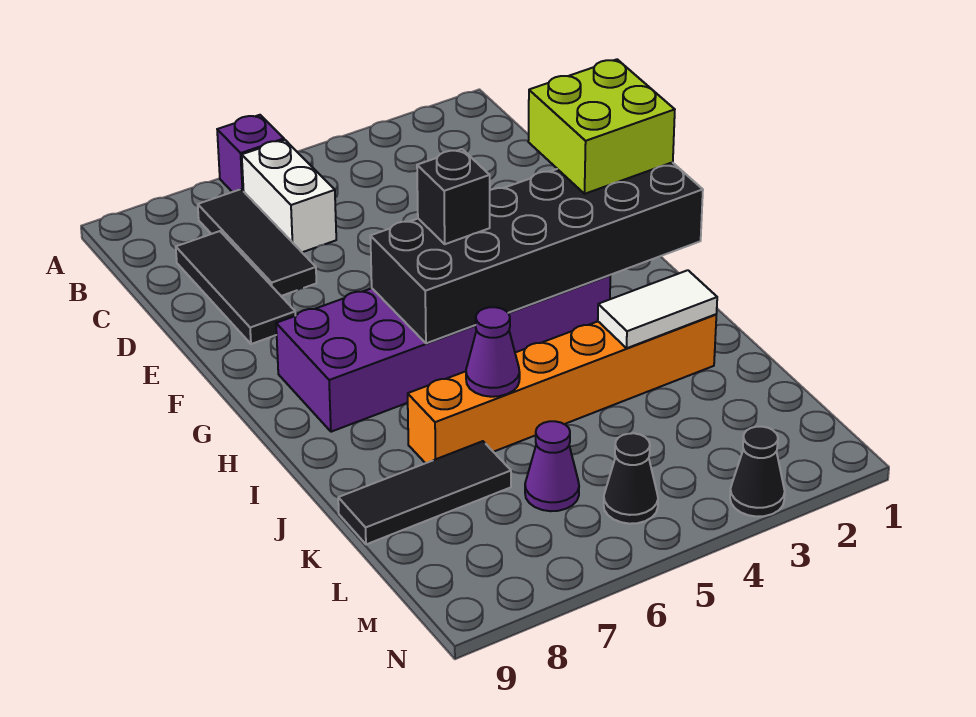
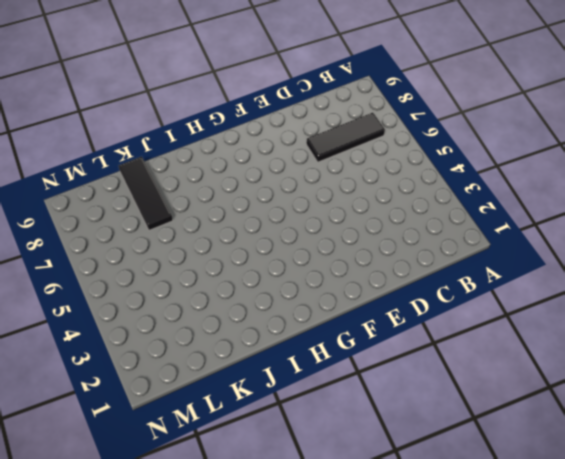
none -> purple 1x1 brick [217,115,284,192]
none -> white 1x2 brick [242,140,336,252]
none -> black 1x3 tile [176,231,295,344]

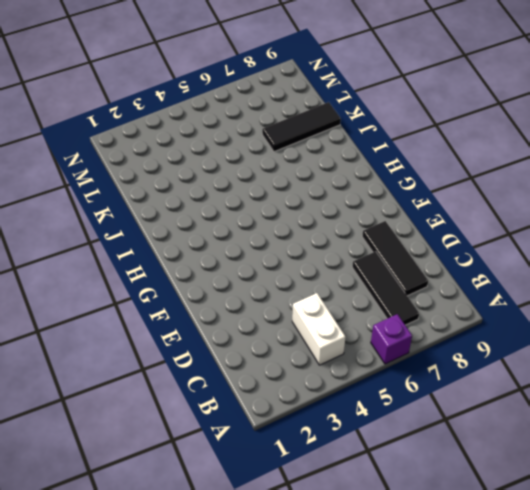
white 1x2 brick [292,293,346,365] -> white 1x2 brick moved to [242,140,336,252]
none -> purple 2x6 brick [276,275,610,432]
none -> orange 1x6 brick [408,314,716,463]
none -> purple 1x1 cone [525,421,579,511]

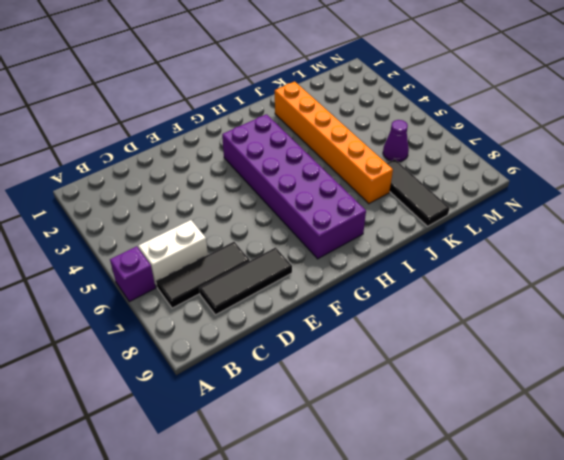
none -> black 1x1 cone [604,433,658,524]
none -> black 1x1 cone [730,427,785,517]
none -> black 2x6 brick [370,162,703,343]

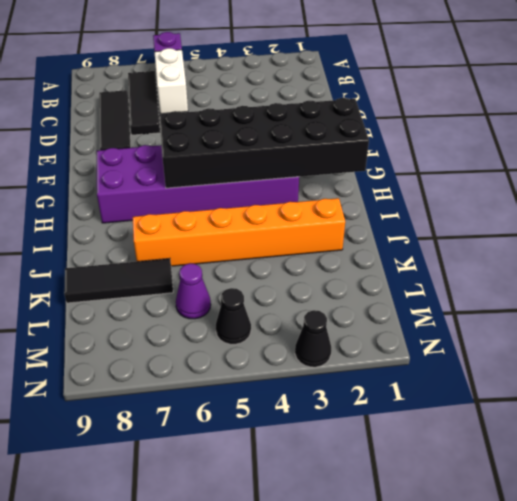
none -> white 1x2 tile [598,270,717,348]
none -> purple 1x1 cone [466,307,520,397]
none -> lime 2x2 brick [528,59,675,194]

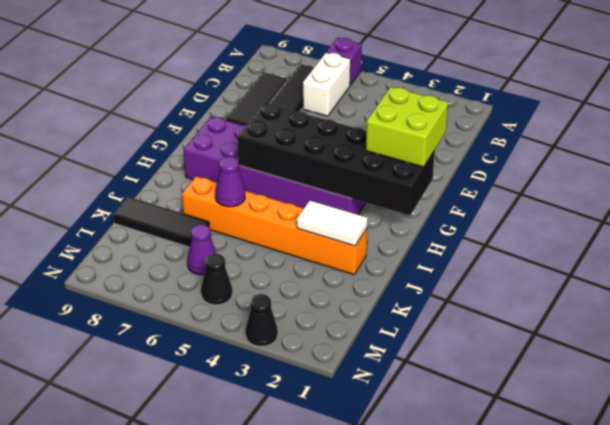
none -> black 1x1 brick [417,149,490,244]

